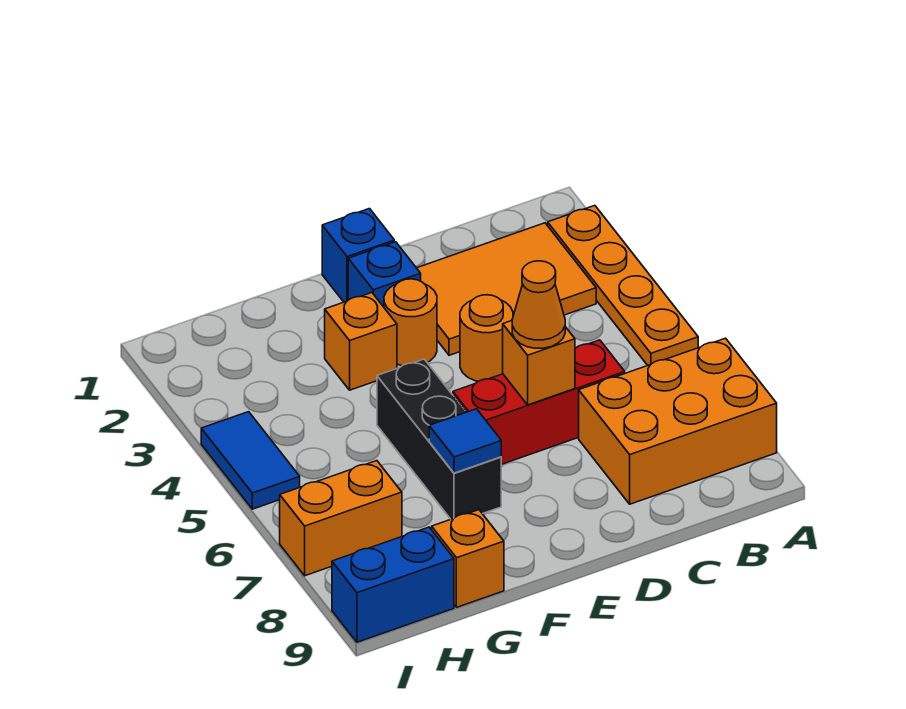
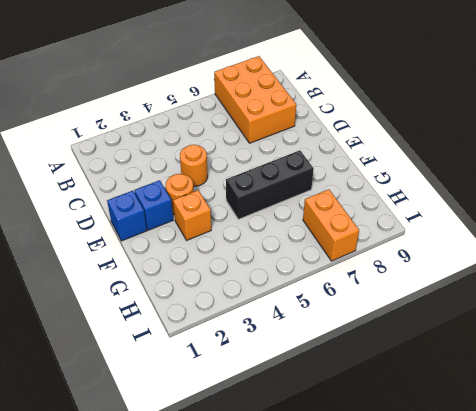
none -> orange 1x4 plate [548,205,698,365]
none -> orange 2x3 tile [417,223,596,355]
none -> red 1x3 brick [453,340,625,464]

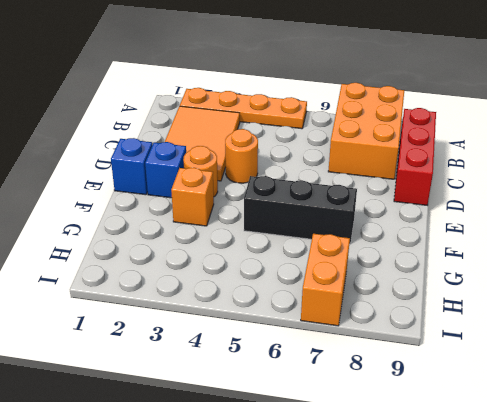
red 1x3 brick [394,108,436,205] -> red 1x3 brick moved to [453,340,625,464]
none -> orange 1x1 brick [432,510,504,607]
none -> blue 1x2 brick [332,527,454,642]
none -> blue 1x2 tile [201,412,300,509]

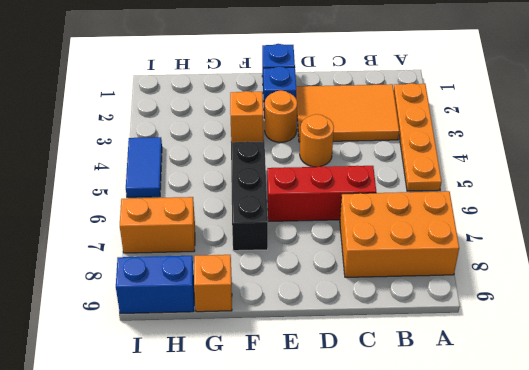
none -> orange 1x1 brick [503,321,575,405]
none -> blue 1x1 tile [429,409,501,473]
none -> orange 1x1 cone [512,261,565,348]

